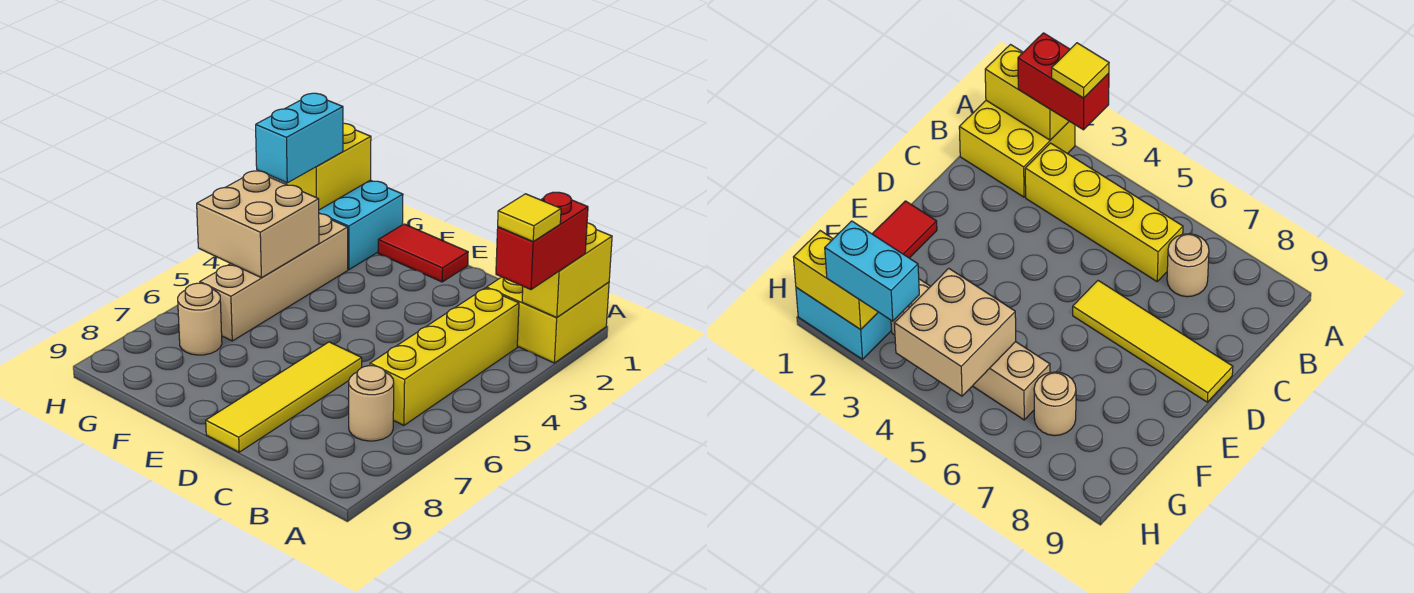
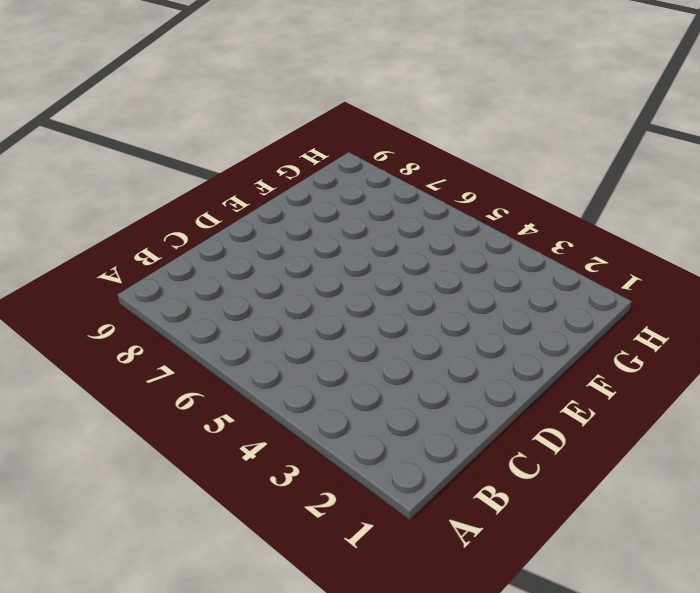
none -> yellow 2x2 brick [486,277,609,363]
none -> yellow 1x4 brick [370,288,519,425]
none -> tan 1x1 round brick [349,366,394,441]

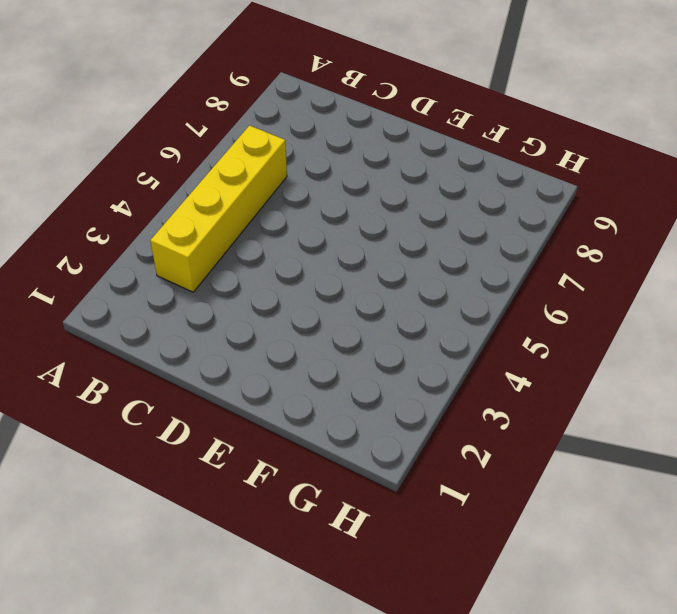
none -> yellow 2x2 brick [486,277,609,363]
none -> tan 1x1 round brick [349,366,394,441]
none -> yellow 1x4 tile [206,342,362,452]

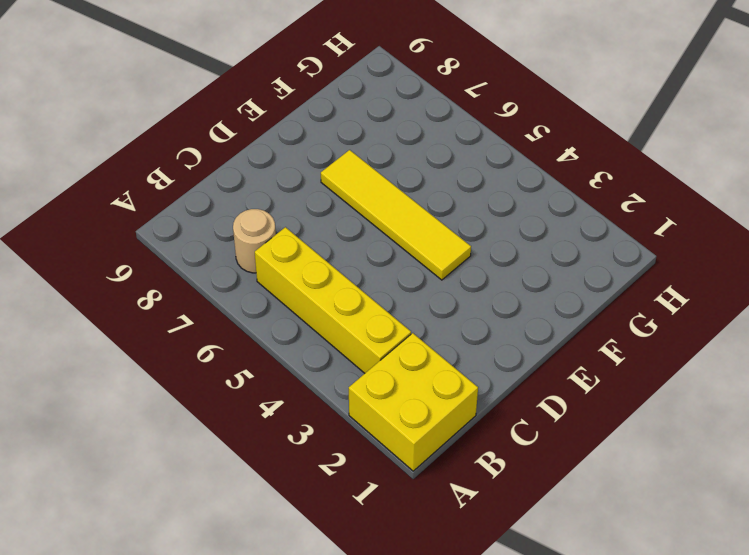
yellow 1x4 tile [321,150,471,280] -> yellow 1x4 tile moved to [206,342,362,452]
none -> red 1x2 tile [378,224,468,282]
none -> cyan 2x2 brick [319,180,403,270]
none -> tan 1x4 brick [200,214,348,341]

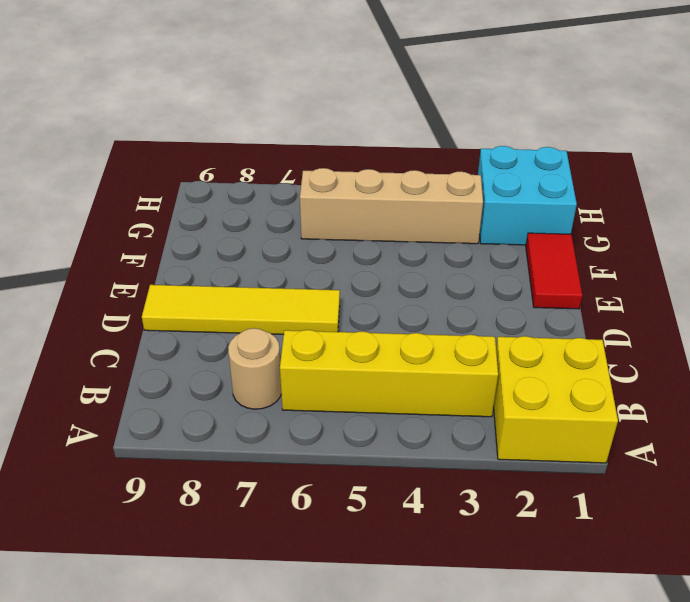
none -> tan 1x1 round brick [178,283,222,355]
none -> yellow 1x2 brick [522,223,612,317]
none -> tan 2x2 brick [197,171,319,278]

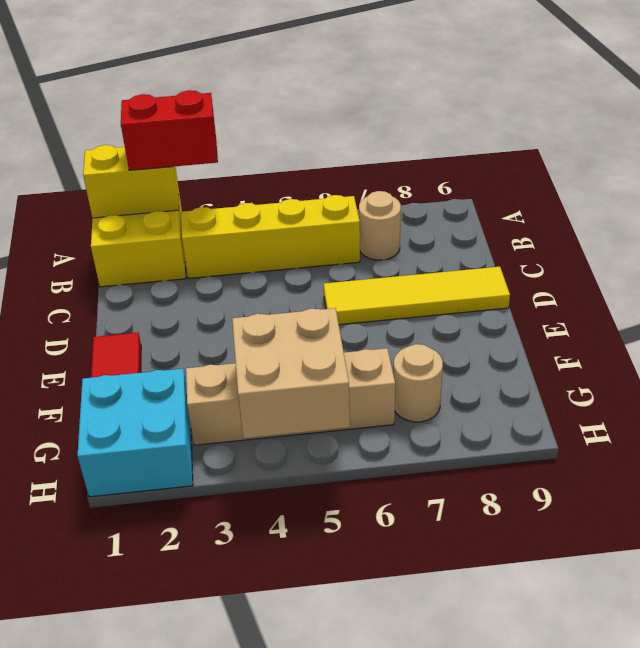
none -> yellow 1x2 brick [286,123,371,210]
none -> cyan 1x2 brick [256,93,343,183]
none -> yellow 1x1 tile [498,194,561,242]

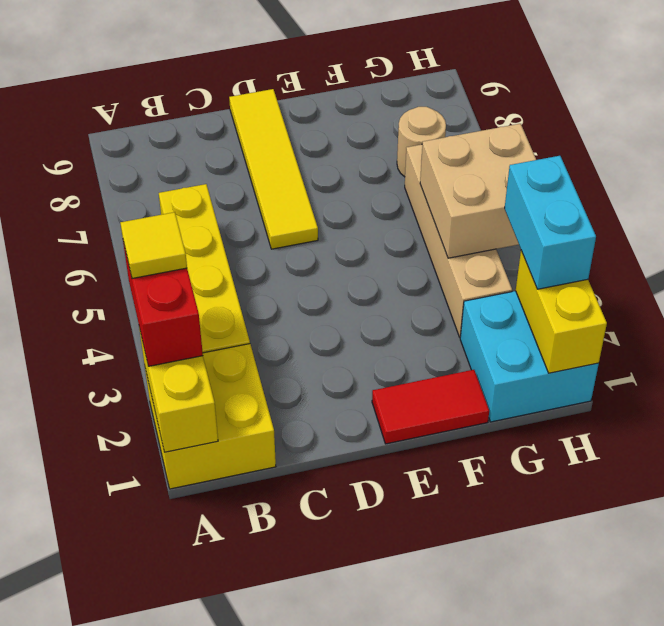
none -> tan 1x1 round brick [349,366,394,441]

